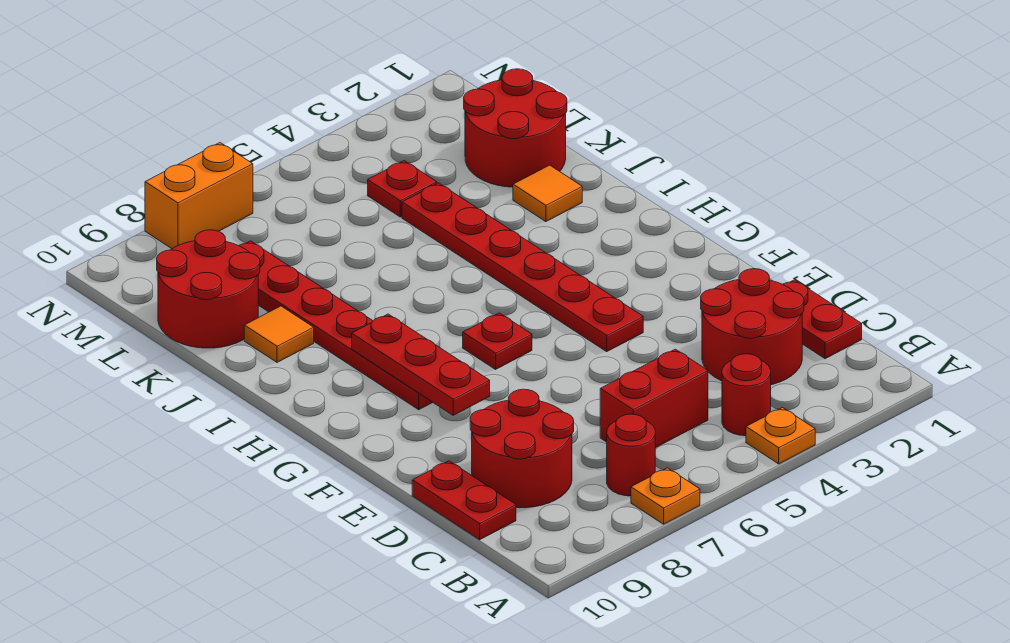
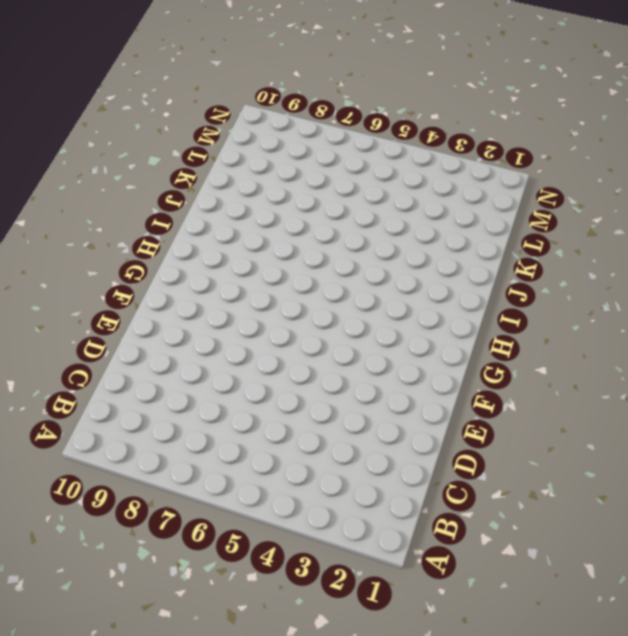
none -> orange 1x1 plate [746,408,815,464]
none -> orange 1x1 plate [631,468,700,524]
none -> red 1x1 round brick [722,354,771,436]

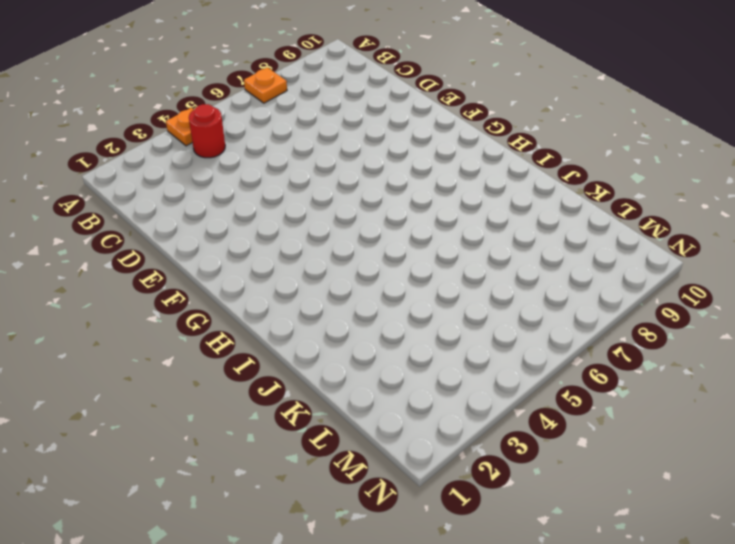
none -> red 1x1 round brick [607,414,655,496]
none -> red 1x2 plate [783,280,862,359]
none -> red 2x2 round brick [701,269,804,385]

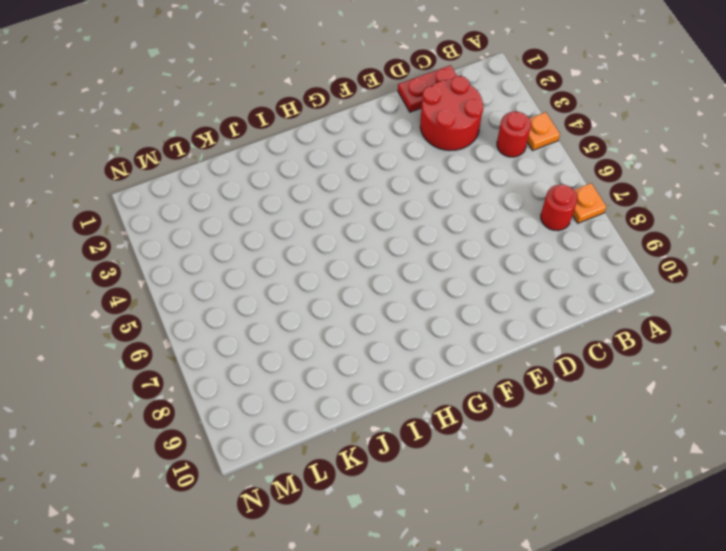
none -> red 1x2 brick [600,349,708,448]
none -> red 2x2 round brick [470,389,574,508]
none -> red 1x2 plate [412,461,516,540]

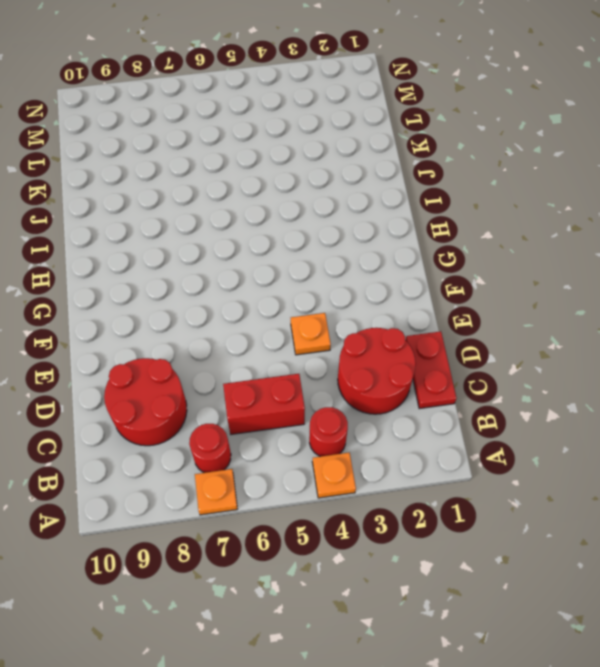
orange 1x1 plate [291,313,331,355] -> none
none -> red 1x2 plate [412,461,516,540]
none -> red 1x6 plate [402,183,643,351]
none -> red 1x1 plate [463,313,532,369]

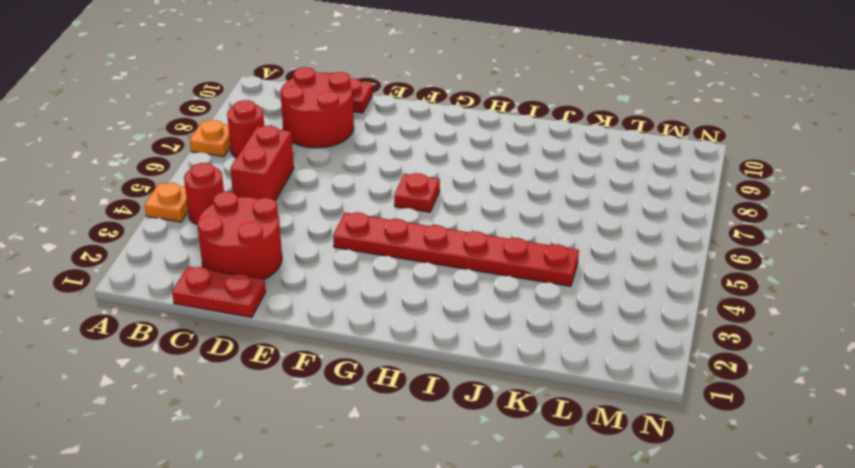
none -> red 1x6 plate [239,241,433,410]
none -> orange 1x1 tile [513,165,582,222]
none -> orange 1x1 tile [244,306,314,362]

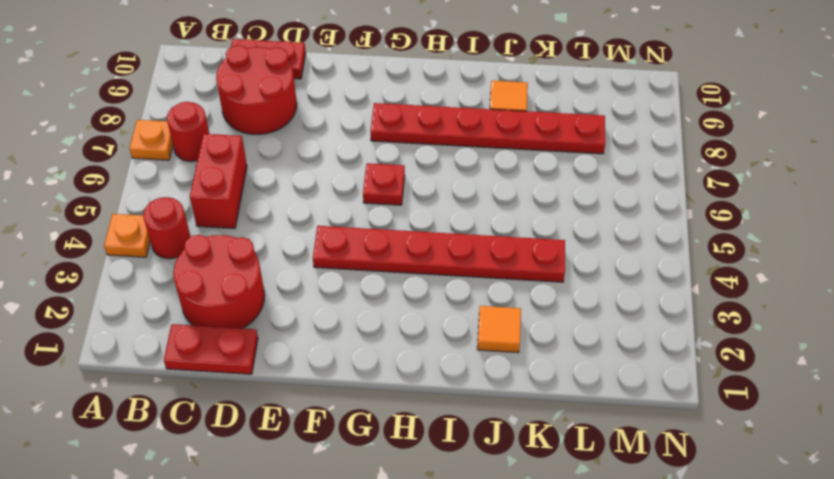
none -> red 2x2 round brick [464,69,567,187]
none -> red 2x2 round brick [157,230,260,348]
none -> red 1x1 plate [368,161,437,217]

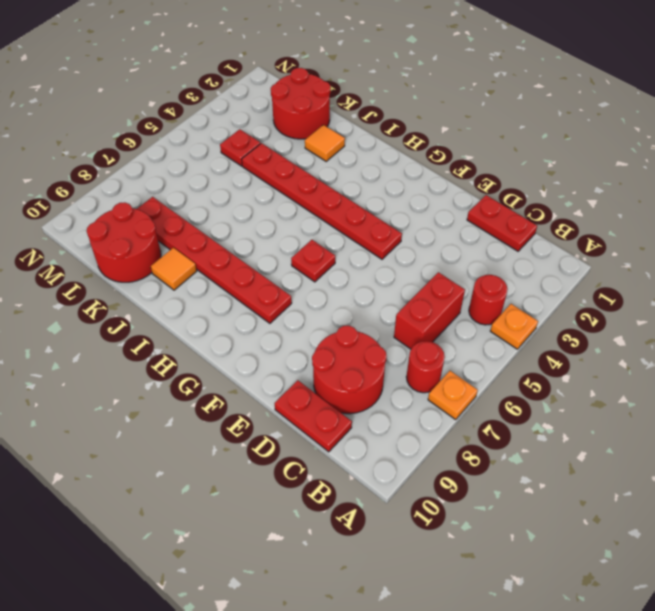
none -> red 2x2 round brick [701,269,804,385]
none -> orange 1x2 brick [145,143,253,249]
none -> red 1x3 plate [352,314,490,415]

